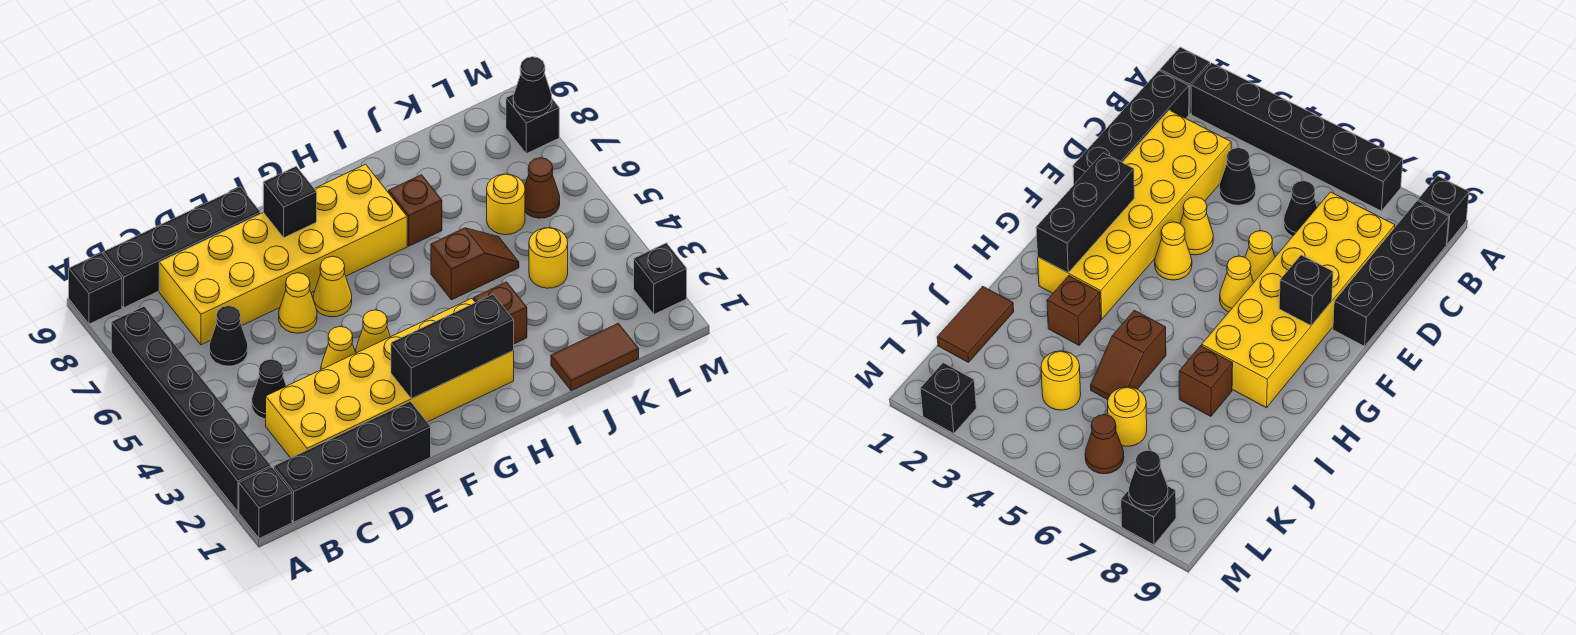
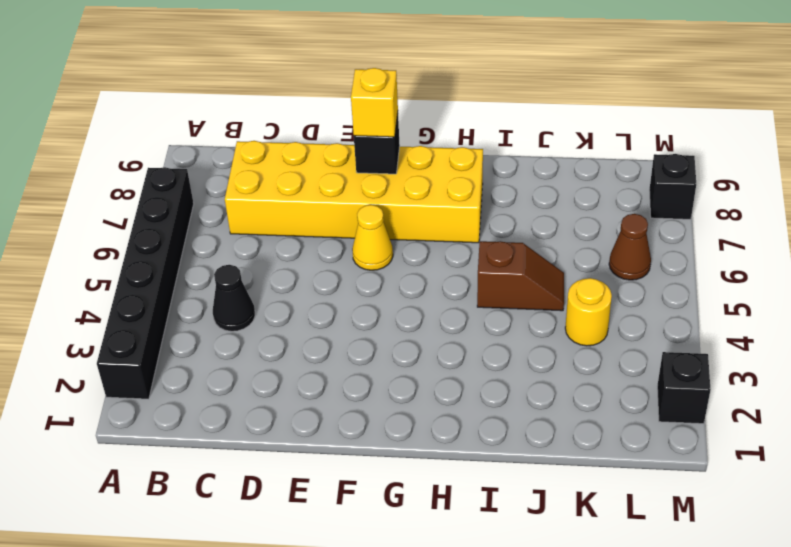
yellow 1x1 brick [351,68,398,137] -> none
none -> black 1x1 brick [239,467,292,539]
none -> black 1x1 brick [69,253,122,324]
none -> black 1x4 brick [274,401,431,522]

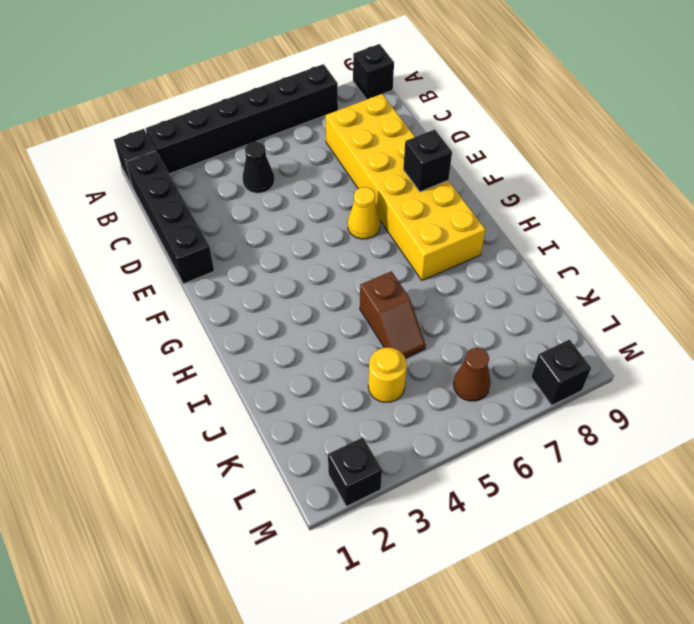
none -> black 1x4 brick [103,187,261,307]
none -> yellow 2x6 brick [266,298,514,458]
none -> black 1x1 cone [209,306,248,366]

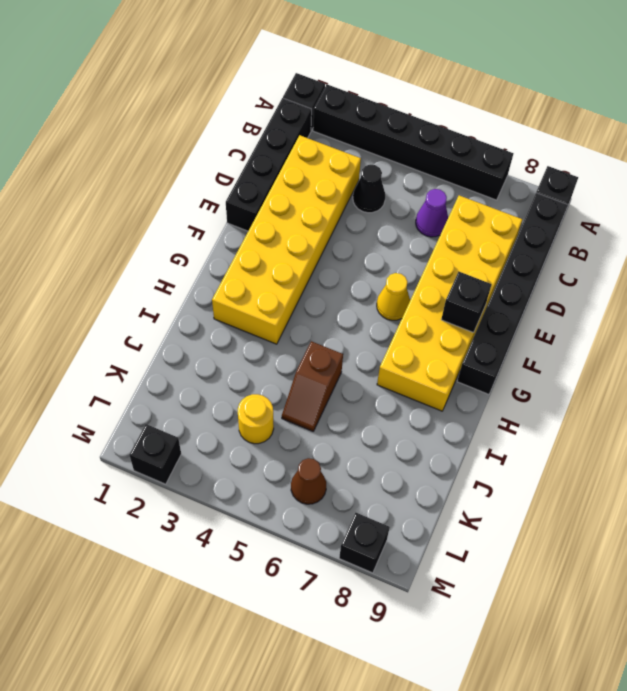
black 1x6 brick [457,193,567,394] -> black 1x4 brick [103,187,261,307]
purple 1x1 cone [416,189,448,237] -> black 1x1 cone [209,306,248,366]
none -> yellow 1x1 cone [321,327,356,369]
none -> yellow 1x1 cone [279,273,317,333]
none -> yellow 1x1 cone [356,310,390,353]

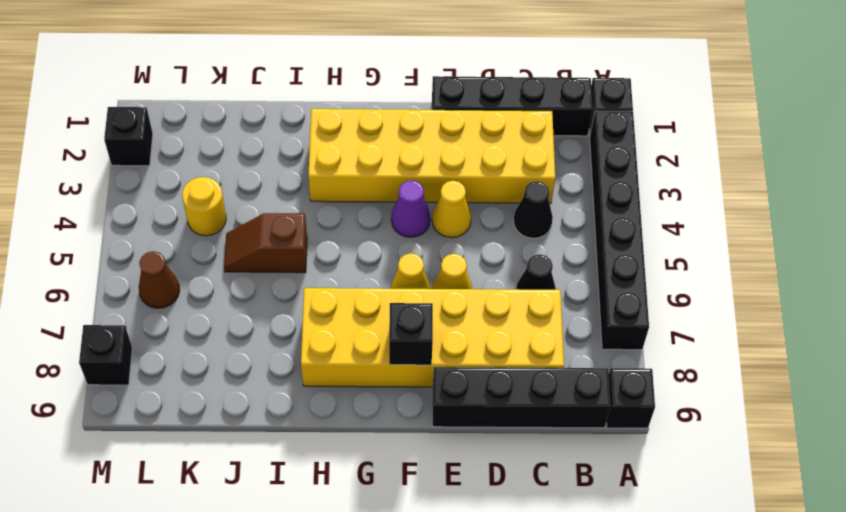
purple 1x1 cone [391,180,430,237] -> yellow 1x1 cone [356,310,390,353]
none -> brown 1x1 brick [474,282,527,344]
none -> brown 1x1 brick [389,175,442,246]
none -> brown 1x2 tile [551,323,639,391]

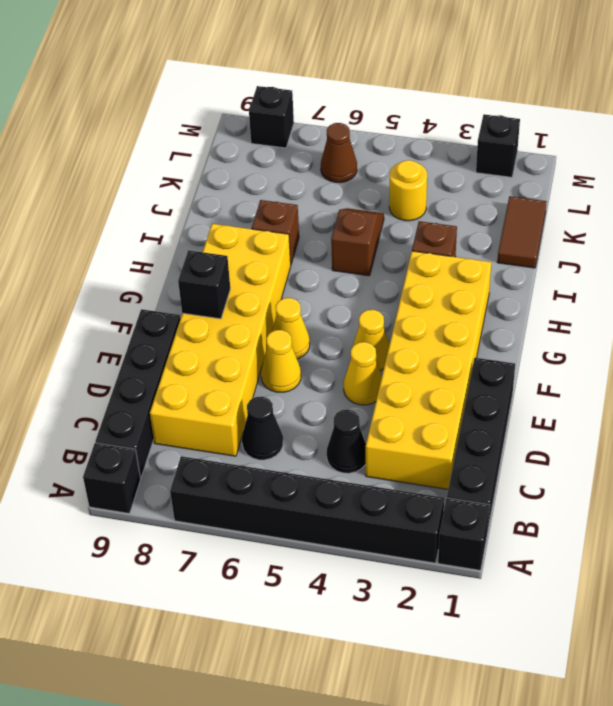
none -> yellow 1x1 round brick [487,174,525,235]
none -> black 1x3 brick [391,294,514,399]
none -> black 1x1 cone [513,57,552,117]

